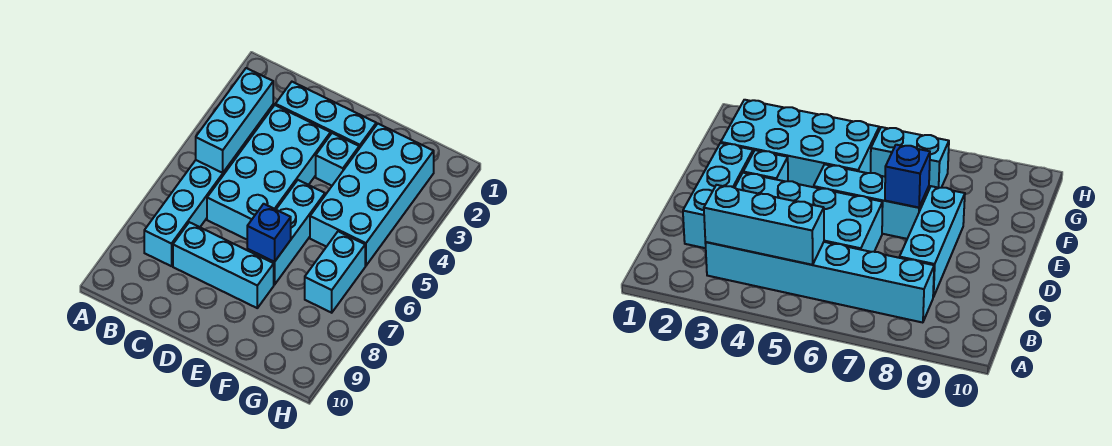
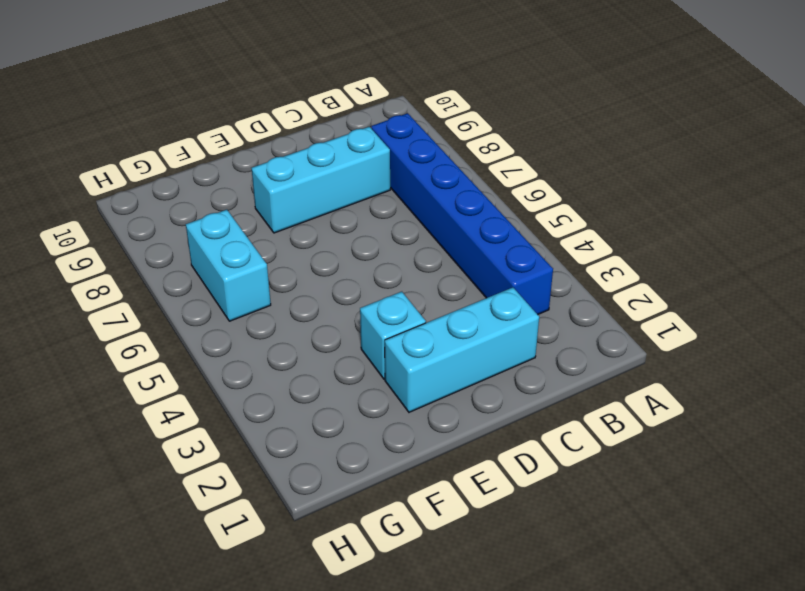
blue 1x6 brick [371,113,553,315] -> cyan 1x6 brick [144,105,273,266]
none -> cyan 2x4 brick [207,105,331,239]
none -> cyan 1x3 brick [247,180,325,285]

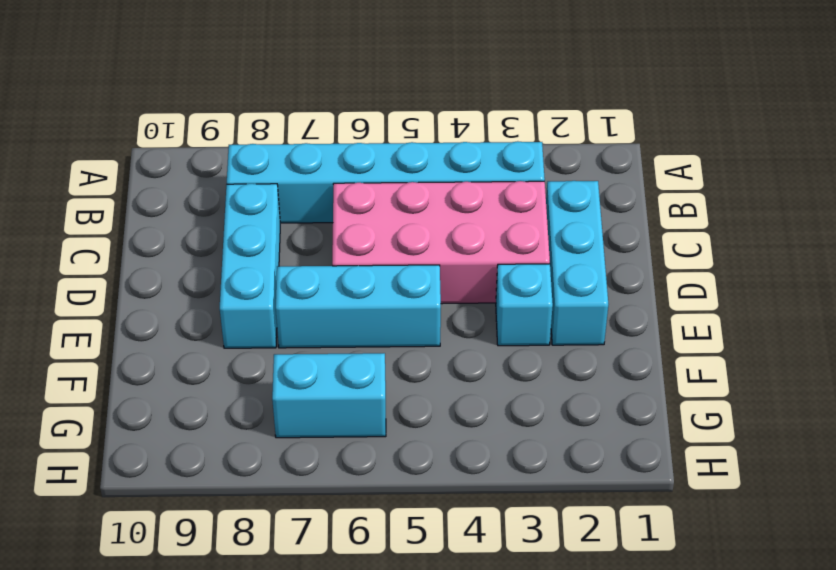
pink 2x4 brick [332,181,550,304] -> cyan 2x4 brick [207,105,331,239]
none -> cyan 2x4 brick [310,124,434,266]
none -> cyan 1x3 brick [196,68,273,173]

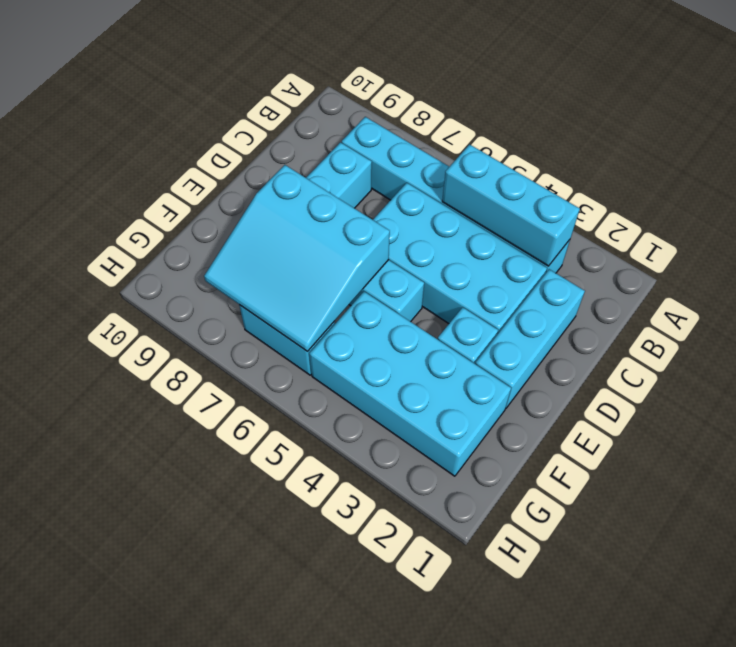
cyan 3x3 slope [204,165,390,352] -> blue 1x1 brick [247,204,291,262]

